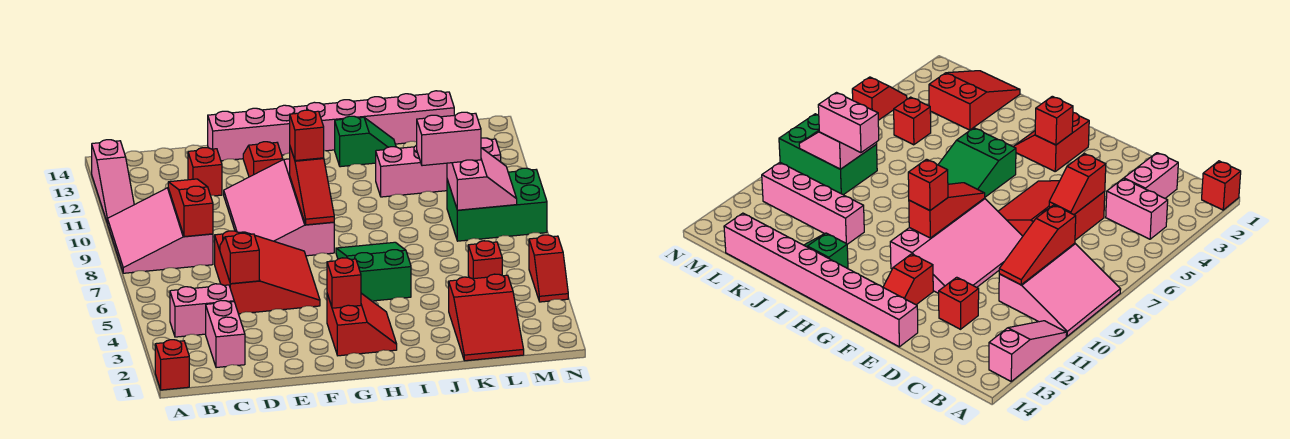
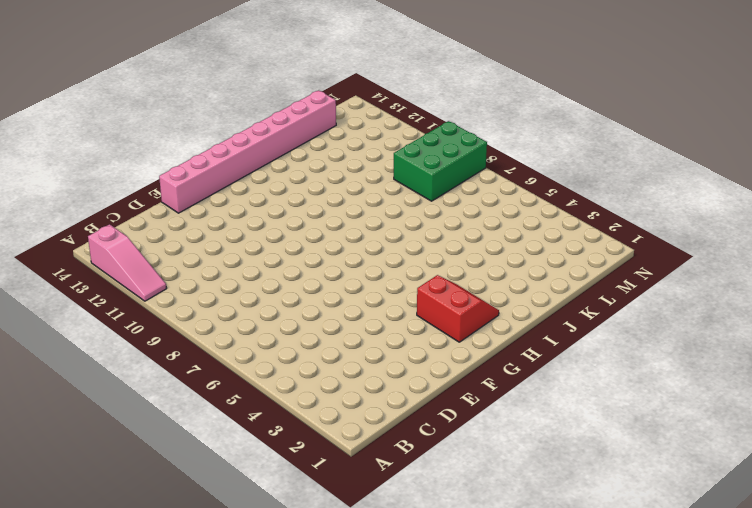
none -> red 1x1 brick [155,340,189,390]
none -> pink 3x3 slope [108,188,213,273]
none -> pink 1x2 brick [170,284,234,337]

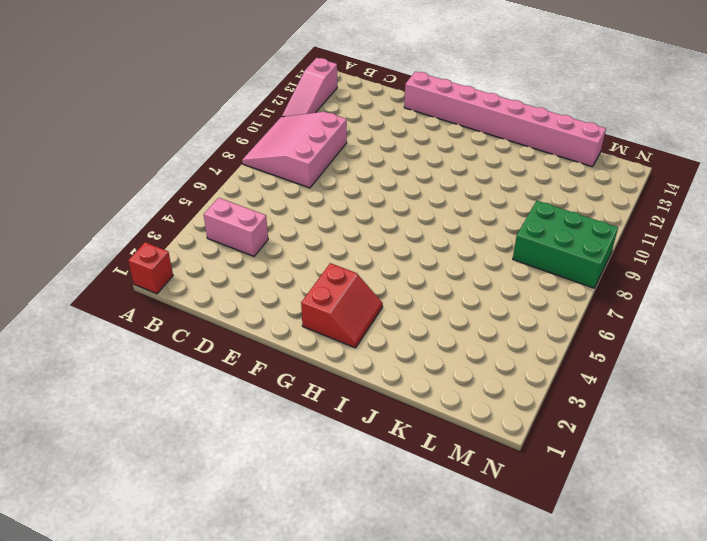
none -> pink 1x2 brick [206,300,245,368]
none -> red 3x3 slope [215,231,320,314]
none -> red 1x1 brick [188,148,222,196]

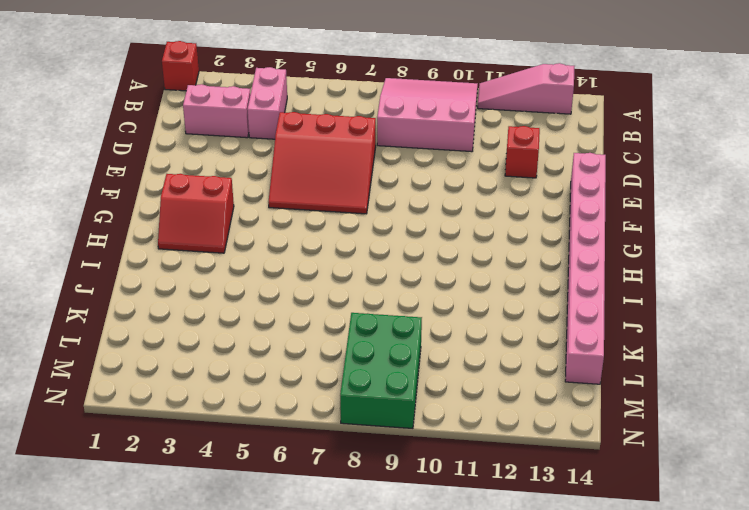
none -> pink 3x4 slope [224,159,334,256]
none -> red 1x2 slope [243,142,283,177]
none -> green 2x3 slope [336,242,411,301]

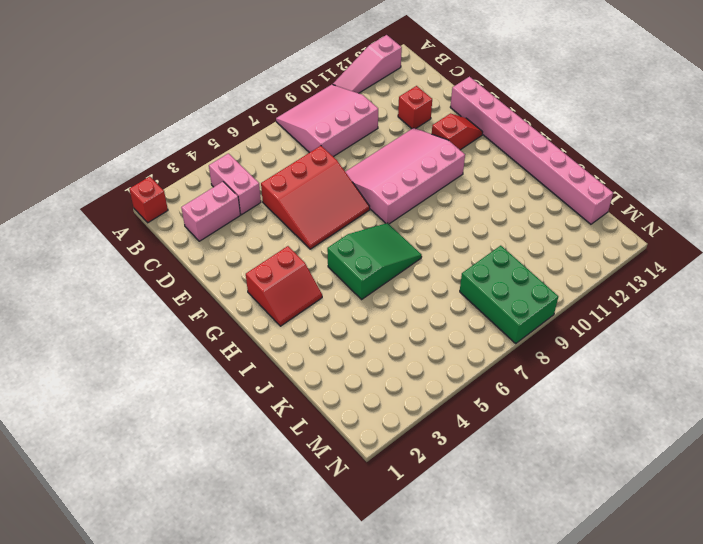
none -> green 1x2 slope [335,116,396,167]
none -> pink 1x4 brick [376,138,501,197]
none -> red 2x3 slope [449,274,524,361]

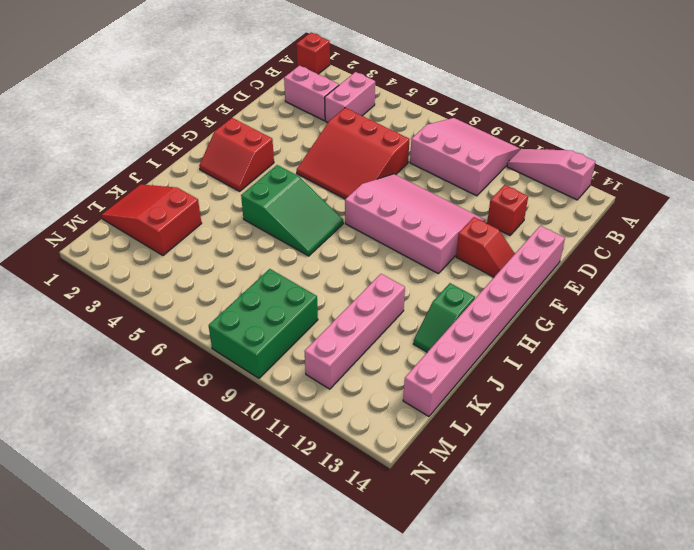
none -> red 1x1 brick [468,241,502,279]
none -> red 1x2 slope [529,235,568,302]
none -> red 1x3 slope [168,179,213,237]

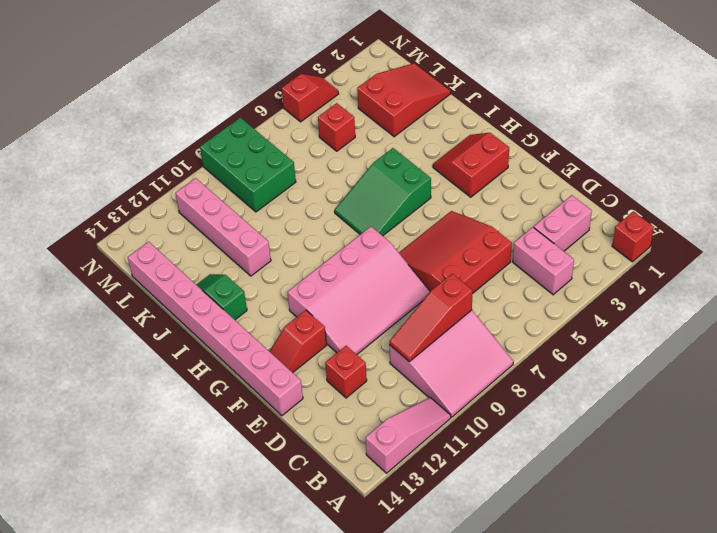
none -> red 1x2 slope [220,233,259,284]
none -> red 1x1 brick [327,258,361,308]
none -> red 1x3 slope [290,147,334,225]

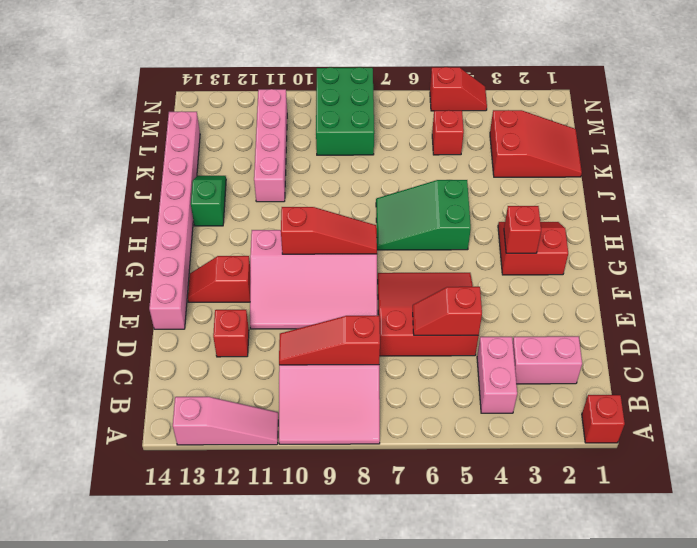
none -> pink 2x2 slope [447,148,517,210]
none -> red 1x1 brick [290,110,324,161]
none -> pink 1x2 brick [417,112,481,166]

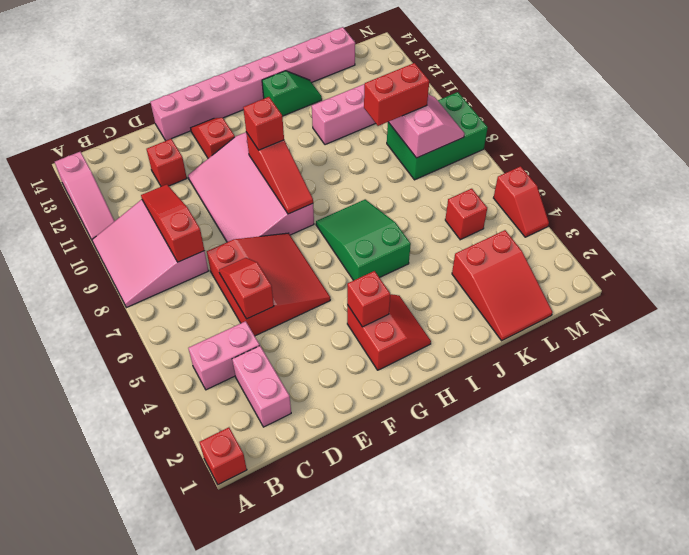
red 1x2 brick [364,63,429,126] -> pink 1x2 brick [417,112,481,166]

